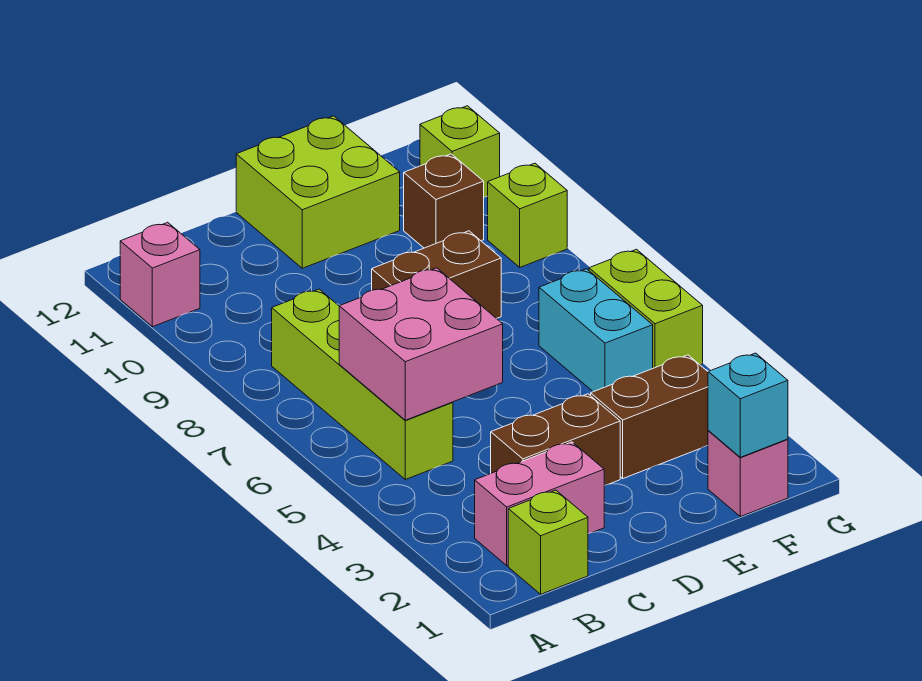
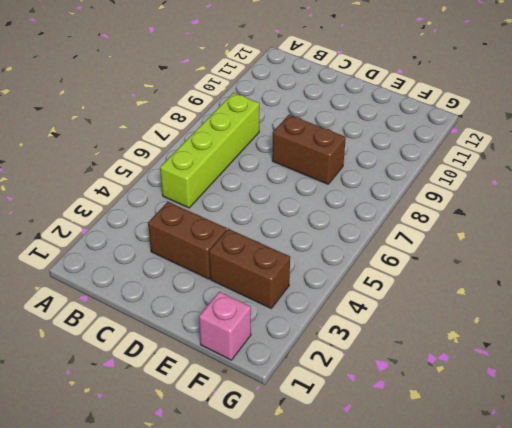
none -> pink 1x1 brick [120,222,200,327]
none -> lime 1x1 brick [508,490,588,594]
none -> pink 1x2 brick [475,442,604,566]

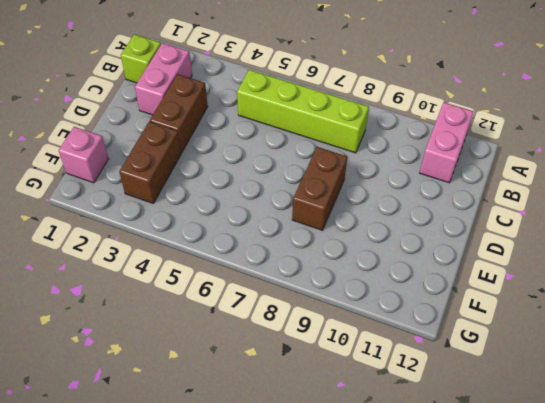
pink 1x2 brick [420,102,474,183] -> pink 1x1 brick [120,222,200,327]
none -> lime 2x2 brick [236,116,400,268]
none -> cyan 1x2 brick [539,269,653,392]
none -> brown 1x1 brick [404,154,484,248]

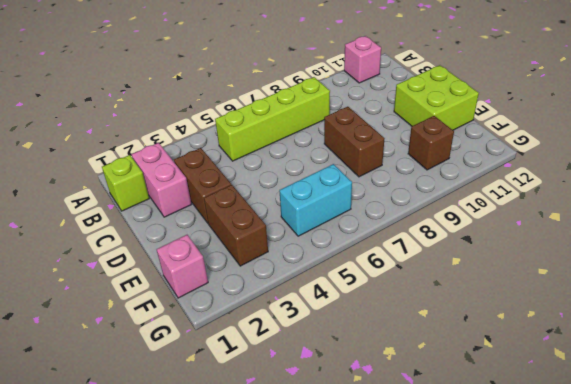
none -> lime 1x2 brick [589,249,703,368]
none -> lime 1x1 brick [488,163,567,267]
none -> lime 1x1 brick [420,106,500,197]

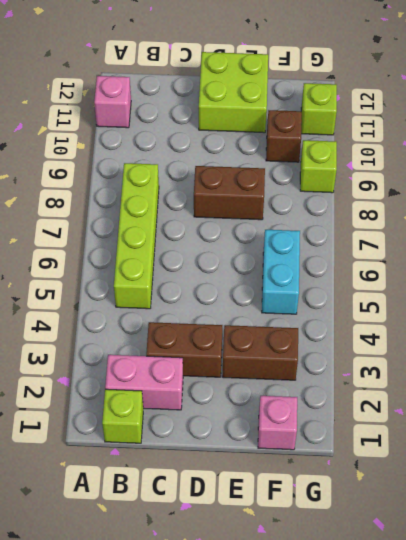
none -> lime 1x2 brick [589,249,703,368]
none -> pink 2x2 brick [339,268,503,420]
none -> cyan 1x1 brick [708,353,788,457]

